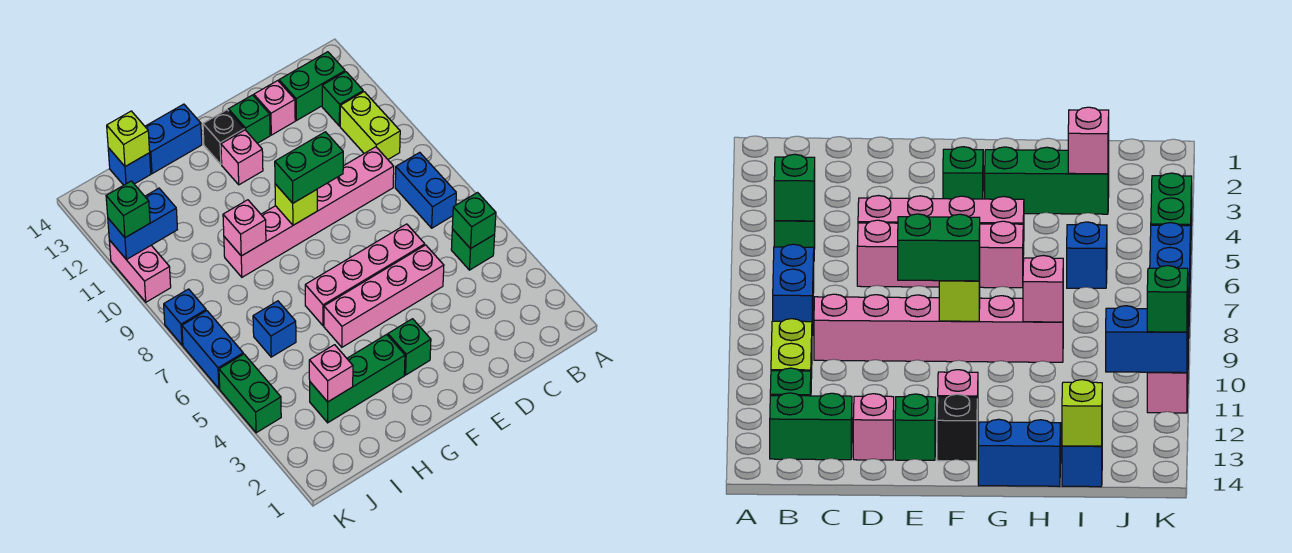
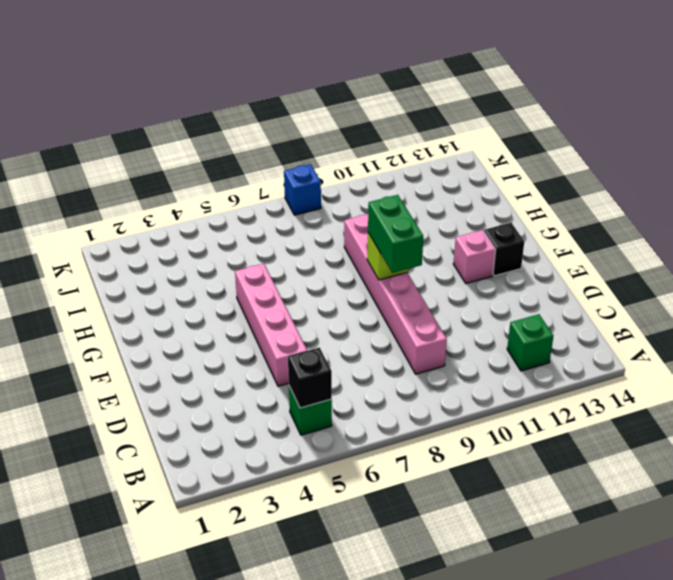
black 1x1 brick [288,347,332,408] -> green 1x1 brick [452,193,496,249]
none -> blue 1x2 brick [395,152,456,228]
none -> lime 1x2 brick [340,92,400,159]
none -> green 1x2 brick [279,52,345,121]

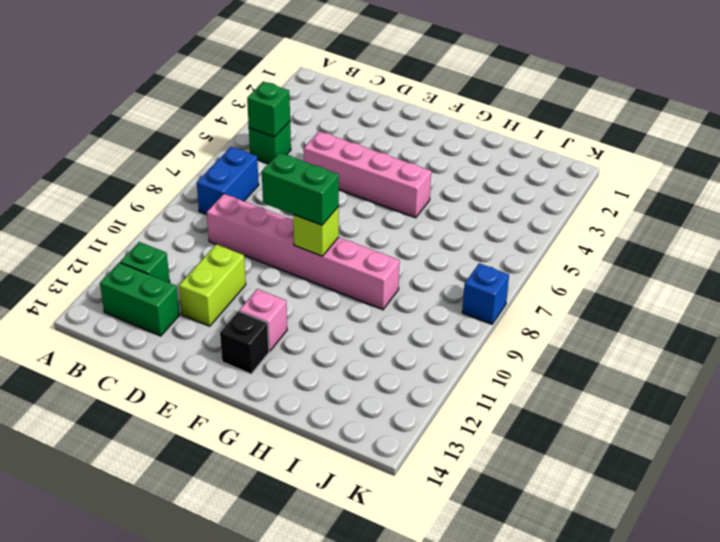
lime 1x2 brick [179,244,246,326] -> lime 1x2 brick moved to [340,92,400,159]
none -> pink 1x4 brick [305,224,425,326]
none -> pink 1x1 brick [254,81,295,135]
none -> green 1x1 brick [228,95,270,143]

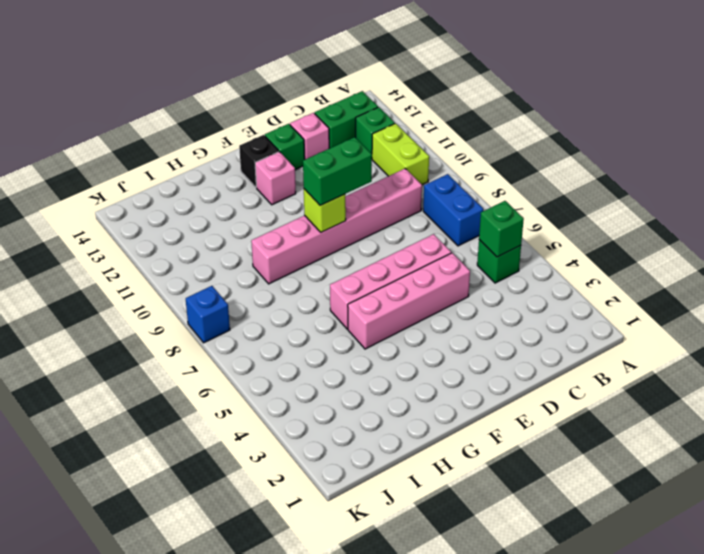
none -> green 1x1 brick [388,319,431,375]
none -> green 1x3 brick [310,334,405,423]
none -> blue 1x2 brick [145,104,202,174]

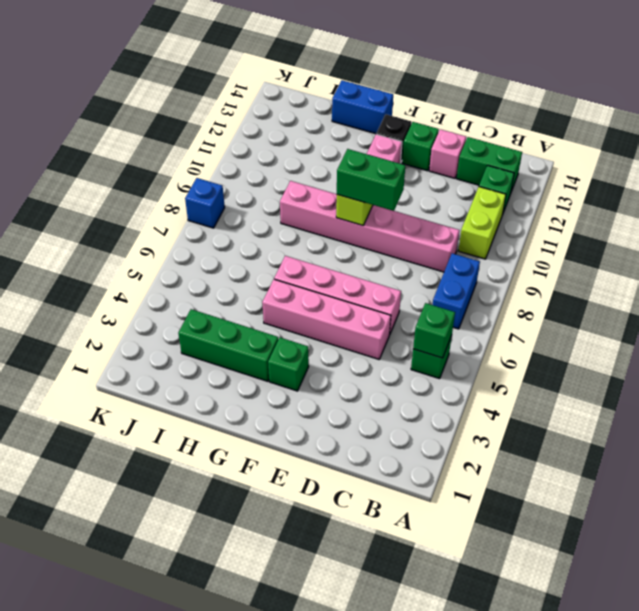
none -> blue 1x1 brick [253,301,296,357]
none -> blue 1x1 brick [108,148,151,185]
none -> green 1x2 brick [219,354,281,433]

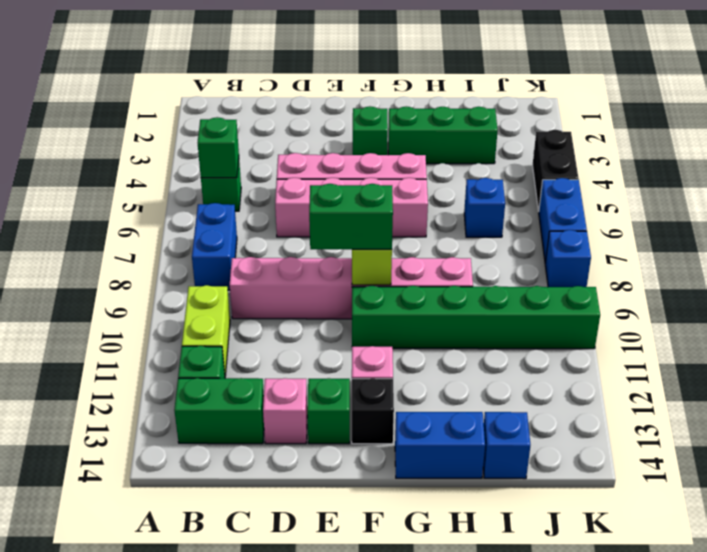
green 1x6 brick [352,286,600,349] -> pink 1x2 brick [109,240,171,302]
black 1x2 brick [533,130,579,211] -> green 1x2 brick [219,354,281,433]
none -> pink 1x1 brick [223,200,266,256]
none -> pink 1x1 brick [309,345,353,402]
none -> lime 1x1 brick [107,111,150,167]

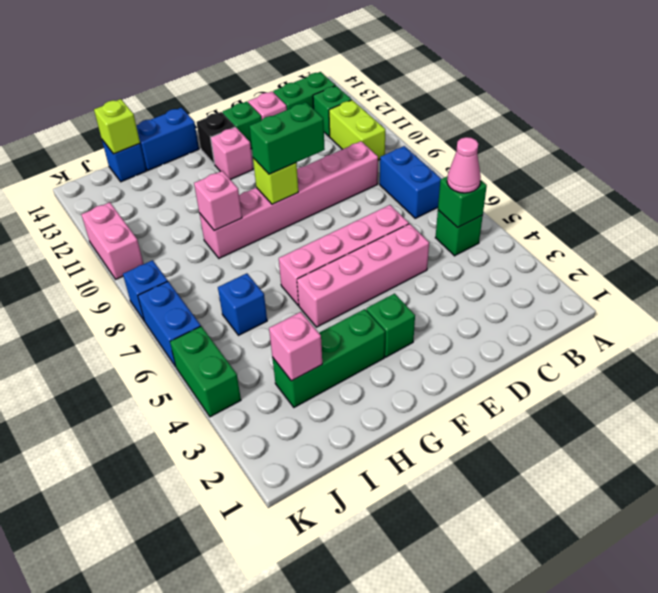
pink 1x1 cone [447,137,481,193] -> none
none -> blue 1x2 brick [108,188,177,259]
none -> green 1x1 brick [106,181,150,238]

